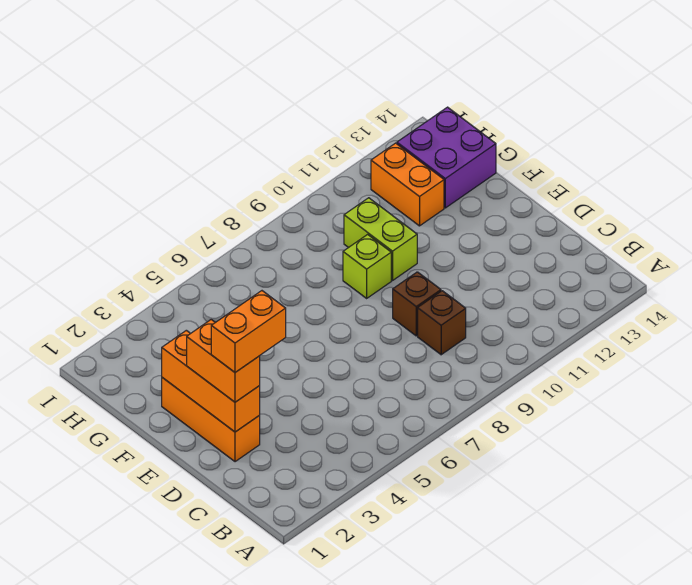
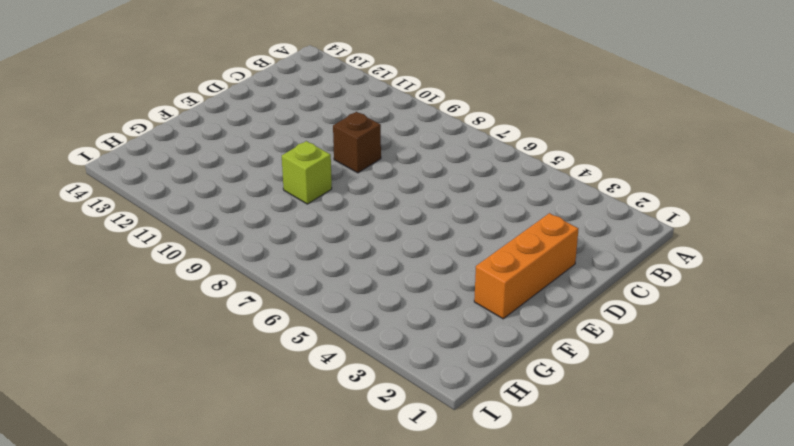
none -> brown 1x1 brick [418,291,466,355]
none -> lime 1x2 brick [344,198,417,280]

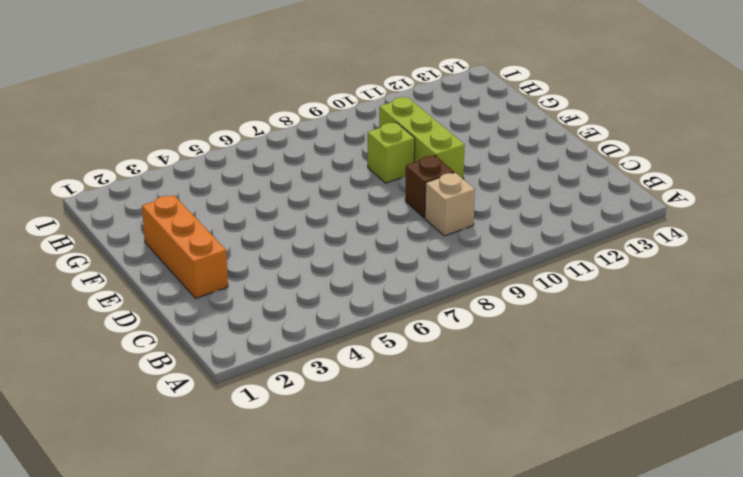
tan 1x1 brick [425,173,475,236] -> brown 1x1 brick [418,291,466,355]
lime 1x3 brick [379,97,465,179] -> lime 1x2 brick [344,198,417,280]
none -> orange 1x2 brick [371,143,444,226]
none -> purple 2x2 brick [397,107,496,208]

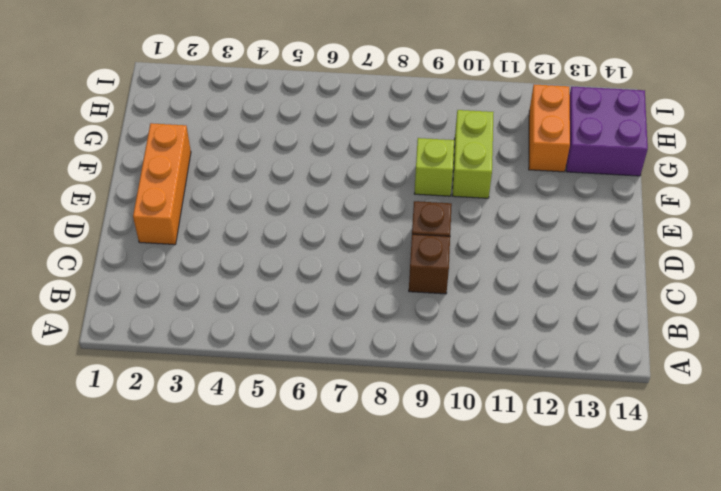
none -> orange 1x3 brick [162,330,260,432]
none -> orange 1x2 brick [187,320,260,402]

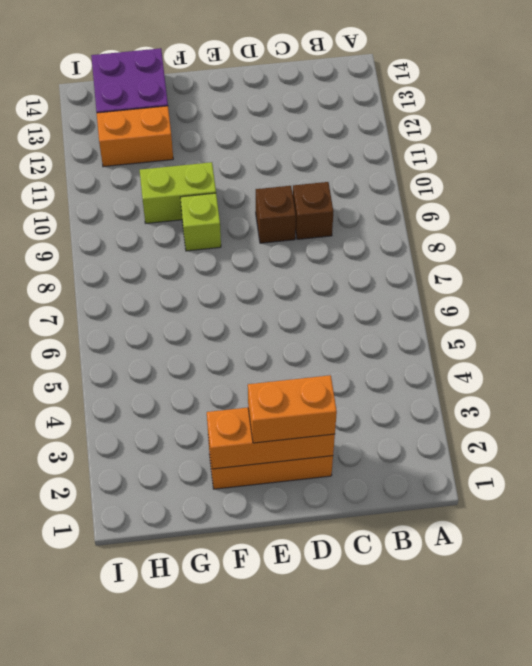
none -> orange 1x2 brick [211,291,286,372]

